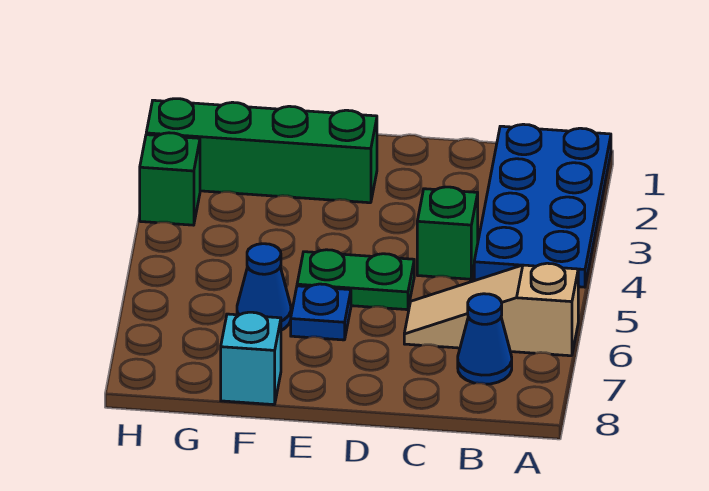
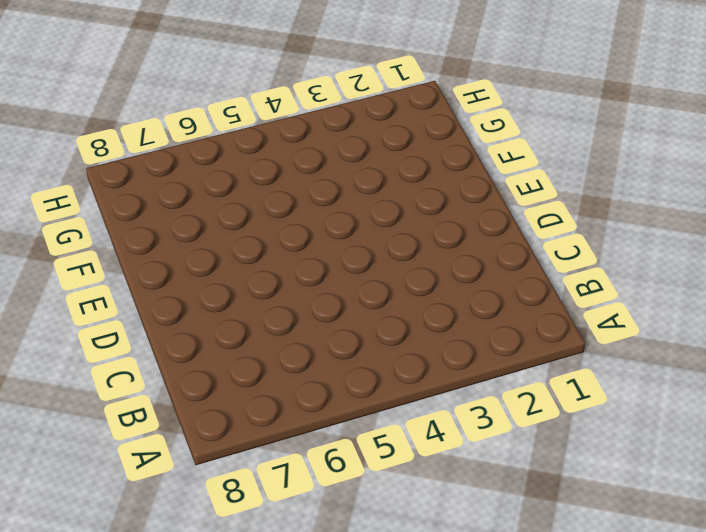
none -> blue 2x4 plate [474,124,611,287]
none -> tan 1x3 slope [404,263,578,356]

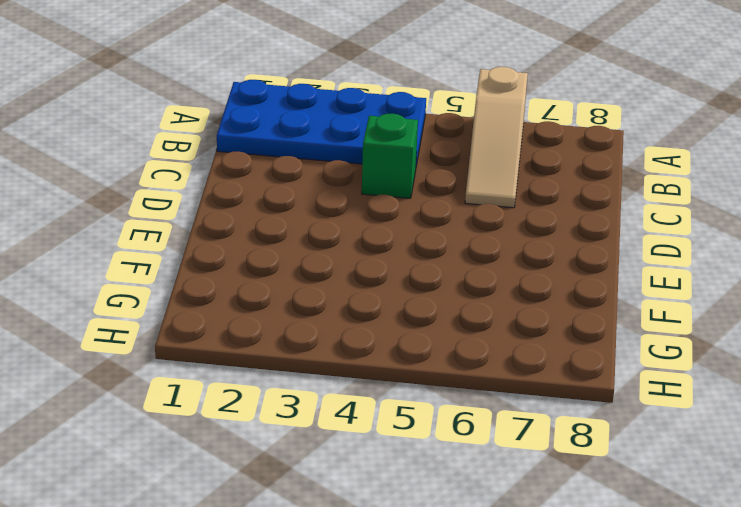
none -> blue 1x1 cone [458,294,512,384]
none -> green 1x2 plate [297,250,414,310]

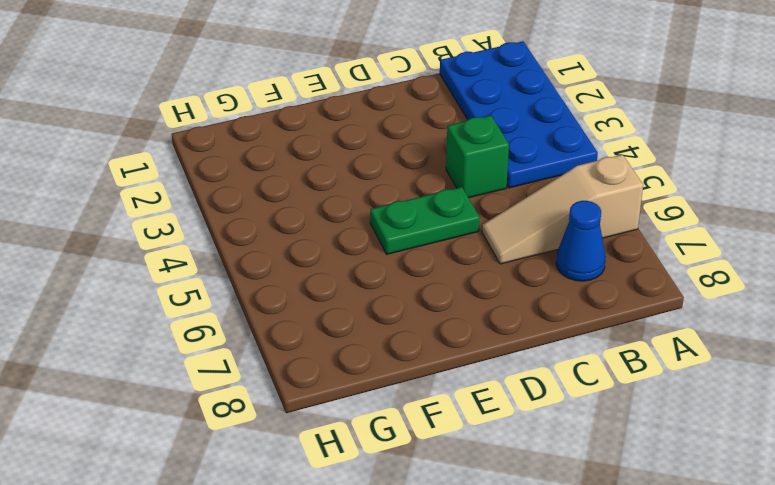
none -> green 1x4 brick [146,99,377,203]
none -> blue 1x1 plate [291,284,351,340]

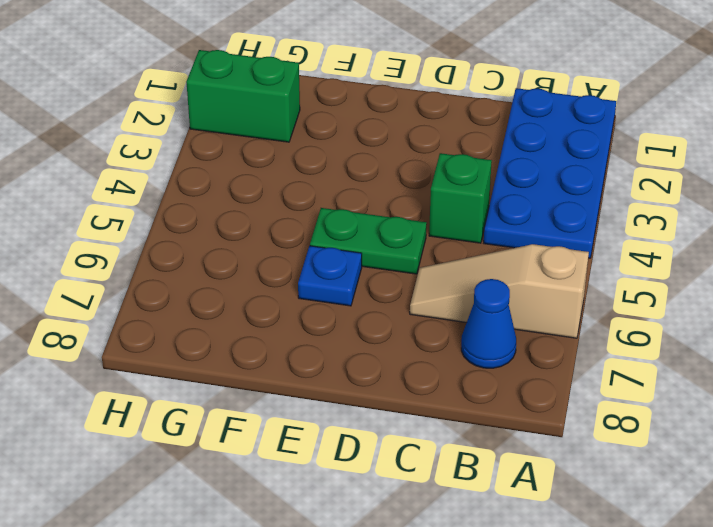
green 1x2 brick [186,50,300,142] -> green 1x4 brick [146,99,377,203]
none -> blue 1x1 cone [237,244,291,330]
none -> cyan 1x1 brick [221,312,281,405]

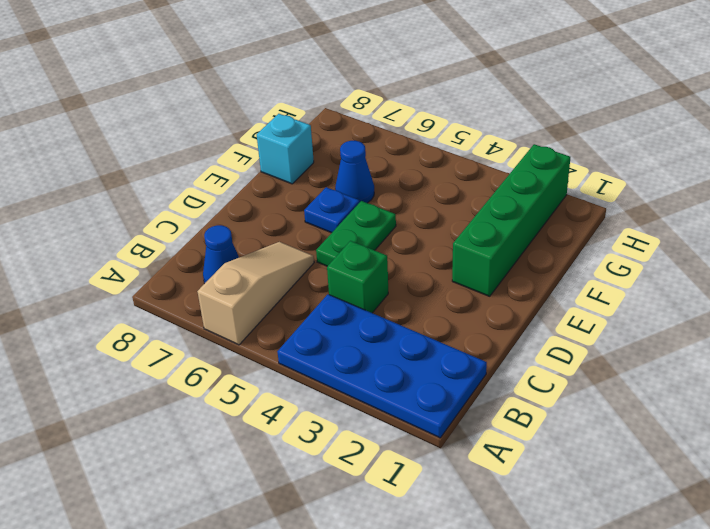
none -> green 1x1 brick [140,133,200,225]

